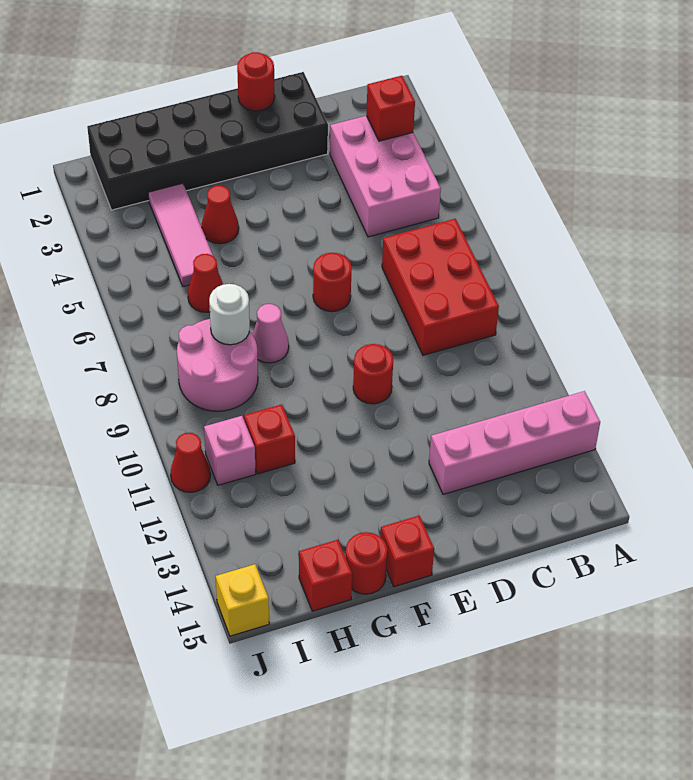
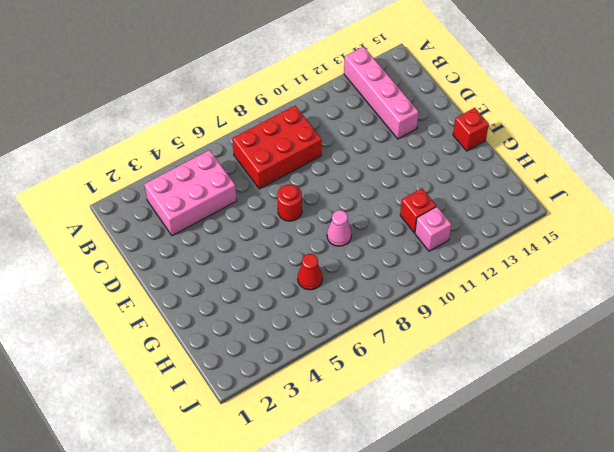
none -> black 2x6 brick [87,72,328,210]
none -> red 1x1 round brick [353,344,393,404]
none -> red 1x1 cone [202,186,239,244]

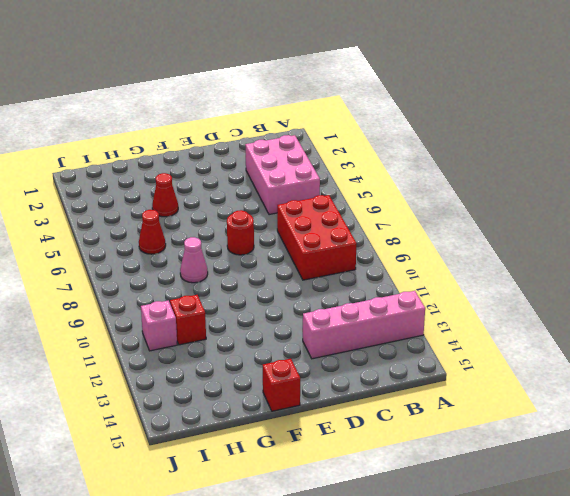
none -> black 2x6 brick [87,72,328,210]
none -> red 1x1 round brick [353,344,393,404]
none -> red 1x1 round brick [346,532,387,594]

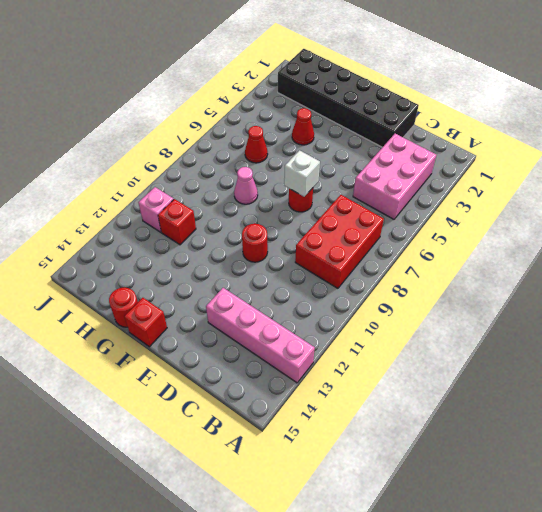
white 1x1 brick [284,150,320,197] -> none
none -> pink 1x3 tile [148,183,218,287]
none -> pink 2x2 round brick [177,319,258,411]
none -> red 1x1 brick [299,540,352,611]

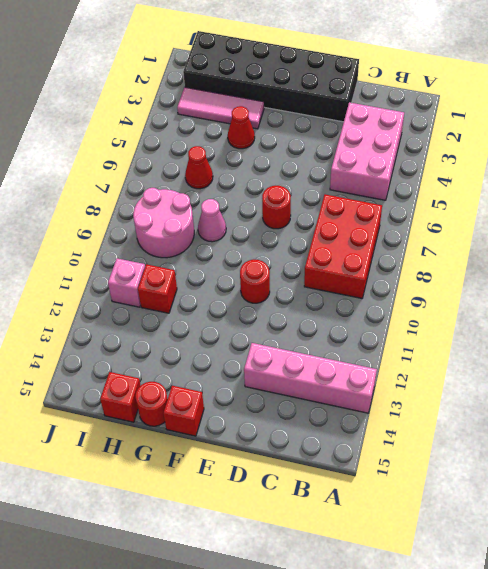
pink 1x3 tile [177,87,264,129] -> pink 1x3 tile turned to [148,183,218,287]
none -> red 1x1 cone [171,433,211,492]
none -> yellow 1x1 brick [216,564,269,636]
none -> red 1x1 brick [366,76,415,141]

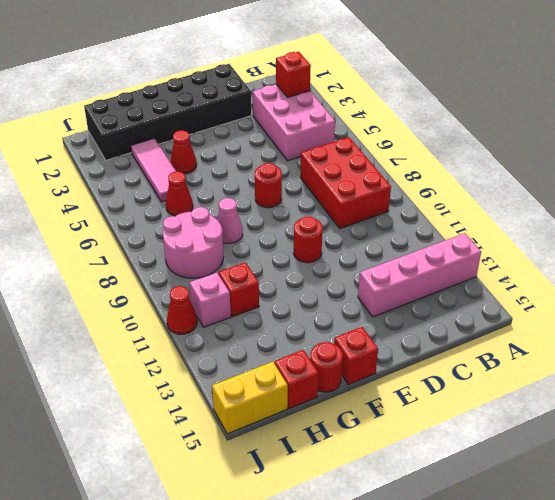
yellow 1x2 brick [212,362,288,434] -> yellow 1x1 brick [216,564,269,636]
none -> red 1x1 round brick [237,52,275,111]
none -> white 1x1 round brick [209,284,250,345]

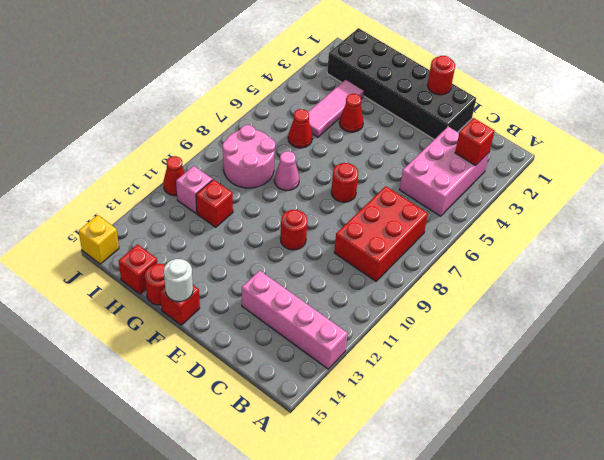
white 1x1 round brick [164,259,193,302] -> white 1x1 round brick moved to [209,284,250,345]

